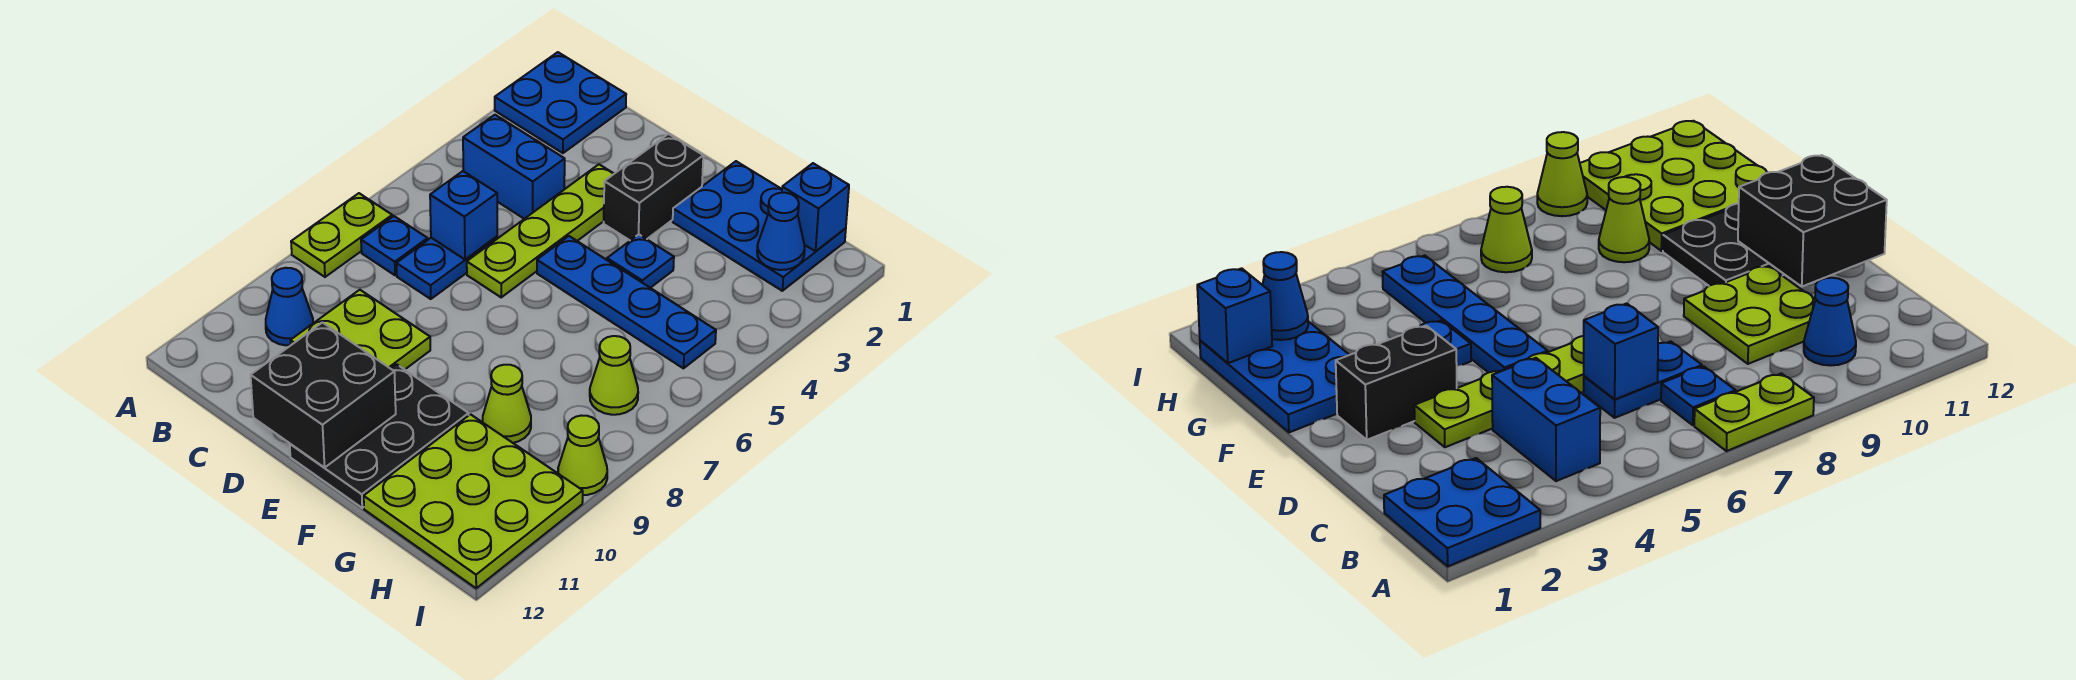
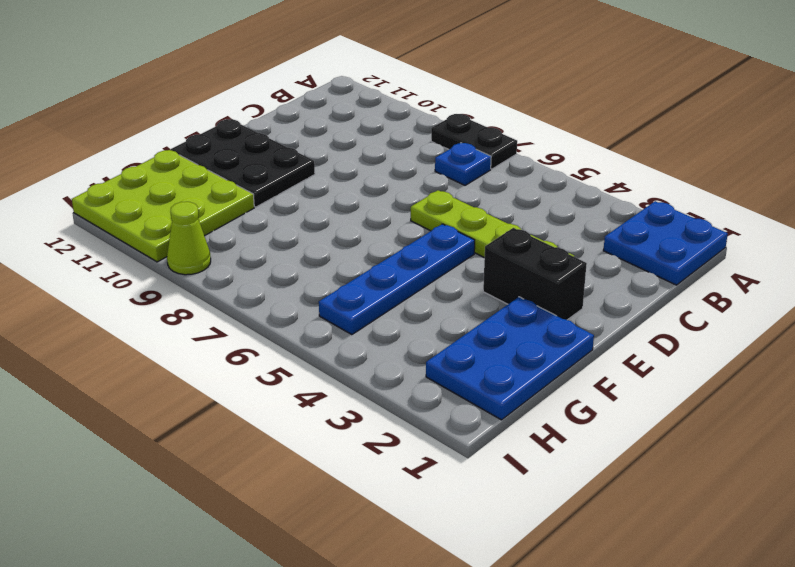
black 1x2 plate [431,114,517,169] -> lime 1x2 plate [291,193,392,277]
none -> blue 1x2 brick [463,115,565,219]
none -> blue 1x1 cone [266,268,313,345]
none -> blue 1x2 plate [396,237,497,299]

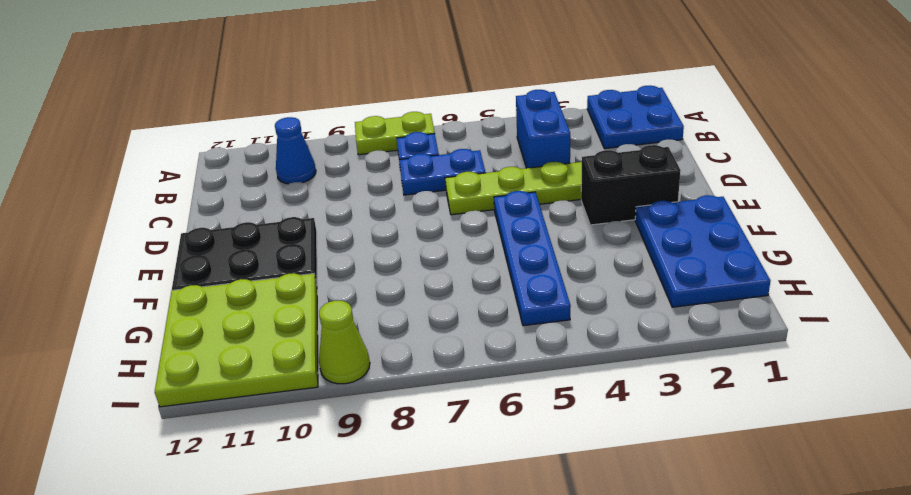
none -> lime 2x2 plate [290,290,430,369]
none -> blue 1x1 plate [607,234,674,288]
none -> lime 1x1 cone [483,365,531,443]

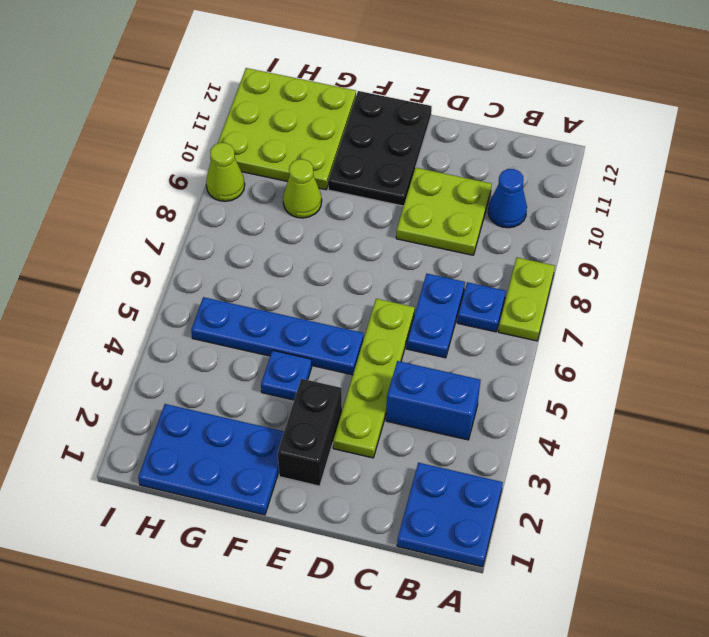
none -> lime 1x1 cone [590,336,638,415]
none -> blue 1x1 brick [430,171,497,259]
none -> black 2x2 brick [251,323,396,468]

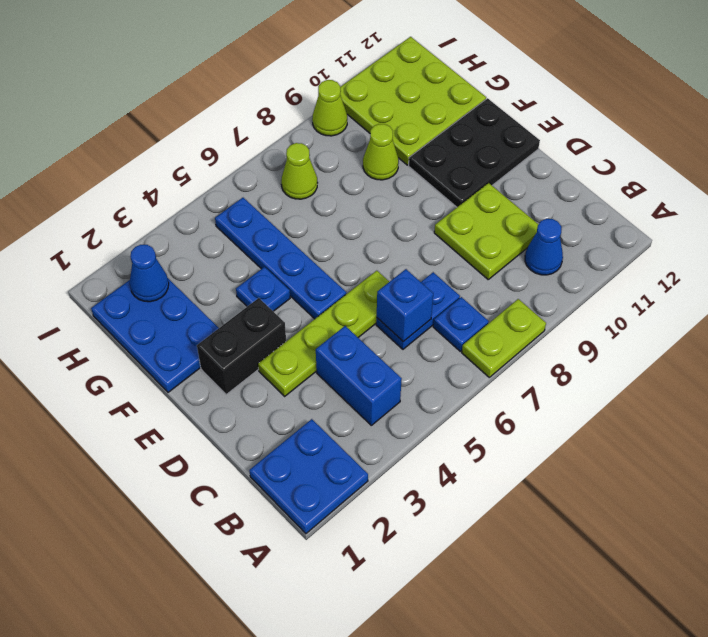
none -> black 2x2 brick [251,323,396,468]
none -> blue 1x1 brick [782,163,849,251]

